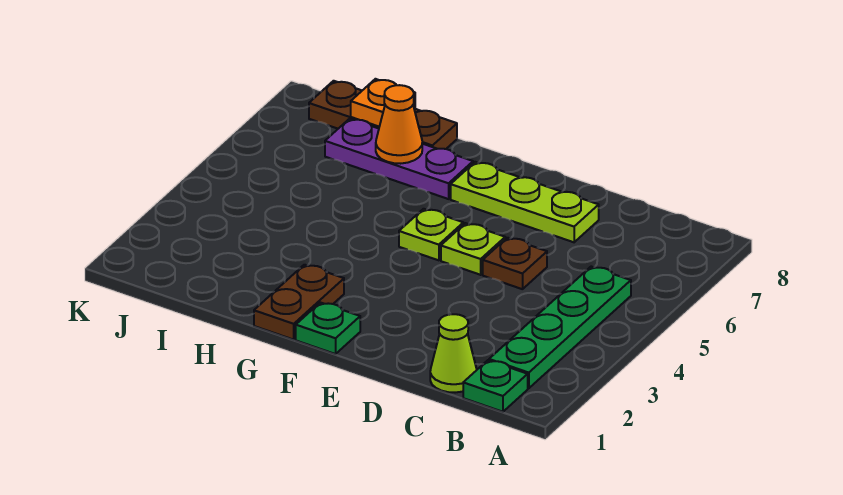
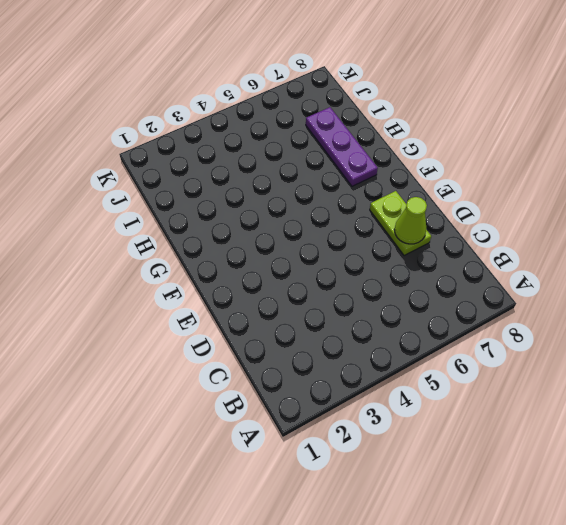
lime 1x2 plate [370,191,431,256] -> lime 1x3 plate [451,162,599,242]
lime 1x1 cone [394,197,427,244] -> lime 1x1 cone moved to [430,314,477,393]
none -> green 1x1 plate [463,360,528,412]
none -> green 1x4 plate [489,267,631,388]
none -> brown 1x1 plate [483,238,547,289]

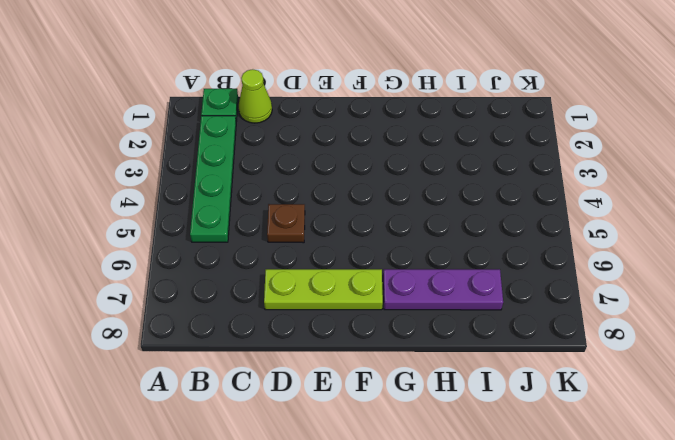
none -> lime 1x1 plate [441,223,505,275]
none -> green 1x1 plate [296,303,360,354]
none -> lime 1x1 plate [399,209,463,260]

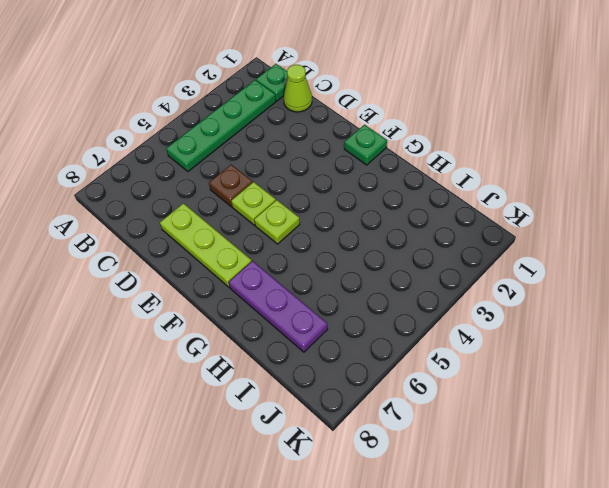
none -> brown 1x2 plate [254,265,344,340]
none -> brown 1x3 plate [309,81,457,149]
none -> orange 1x1 cone [376,85,422,164]

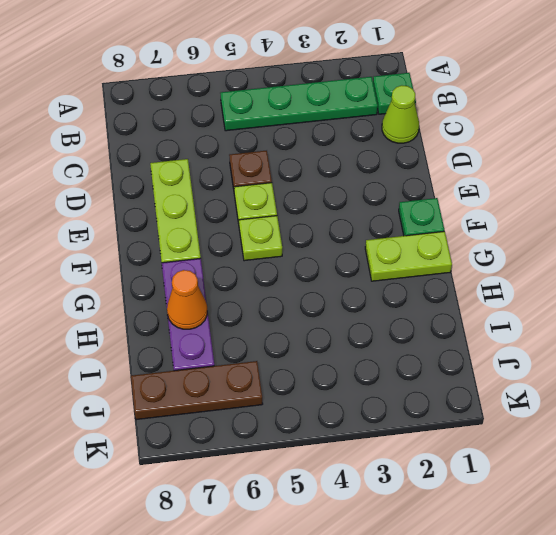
lime 1x2 plate [365,231,452,281] -> brown 1x2 plate [254,265,344,340]
brown 1x3 plate [131,361,263,420] -> brown 1x3 plate turned to [309,81,457,149]
none -> orange 1x1 plate [351,79,415,127]

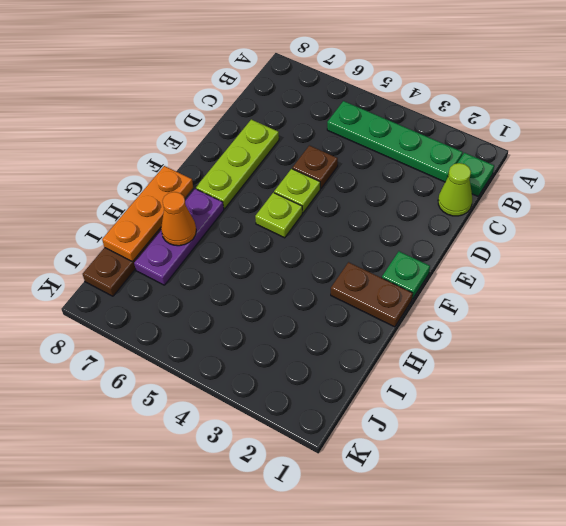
orange 1x3 plate [102,166,193,262] -> orange 1x1 plate [351,79,415,127]

